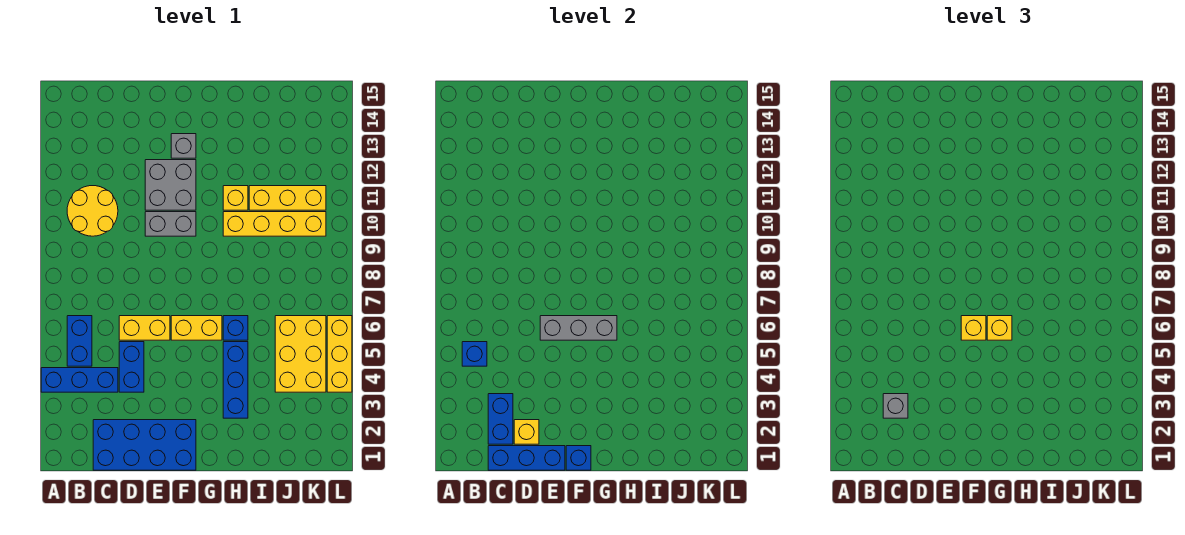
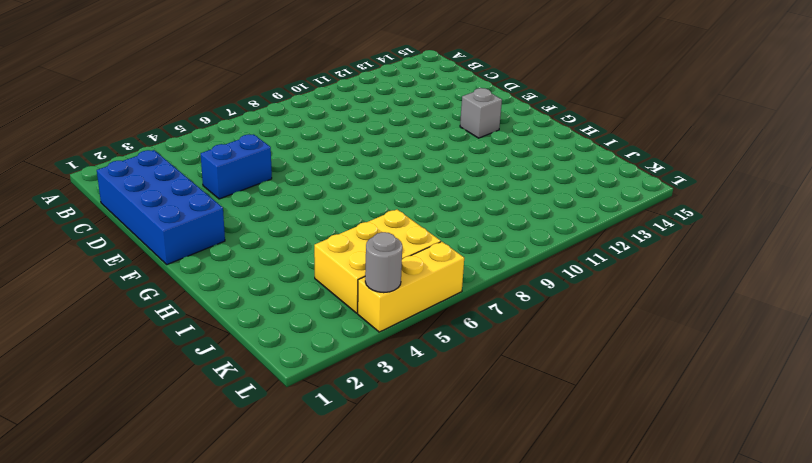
grey 1x1 round brick [365,232,402,293] -> none
none -> blue 1x3 brick [41,368,118,392]
none -> blue 1x2 brick [67,316,92,366]
none -> yellow 2x2 round brick [67,186,118,236]

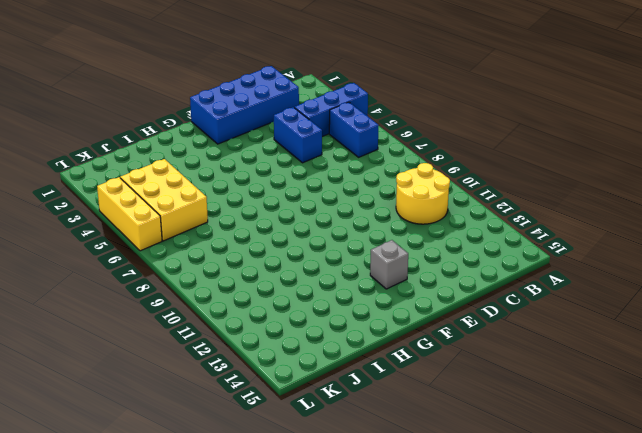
none -> yellow 1x2 brick [119,316,170,340]
none -> grey 1x2 brick [145,212,196,236]
none -> grey 2x2 brick [145,160,196,210]

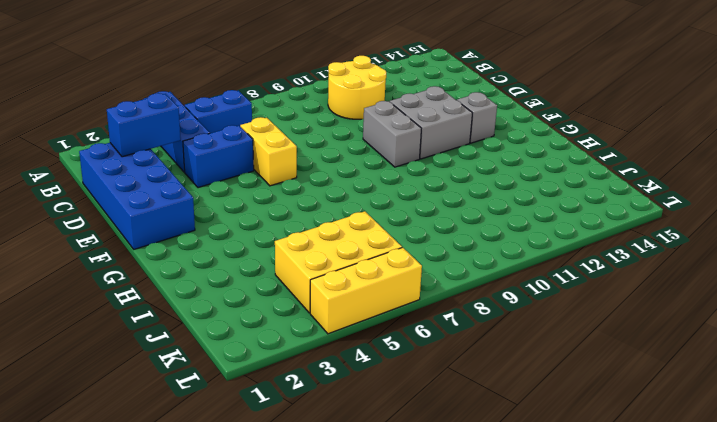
none -> yellow 1x2 brick [171,316,222,340]
none -> blue 1x3 brick [223,342,248,418]
none -> blue 1x1 brick [223,316,248,340]

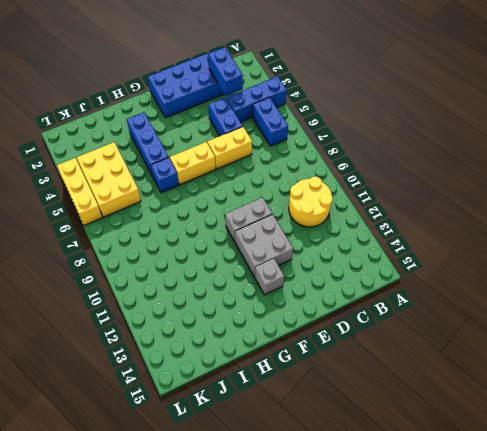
none -> yellow 1x4 brick [223,212,326,236]
none -> yellow 1x1 brick [223,186,248,210]
none -> yellow 1x3 brick [249,186,326,210]

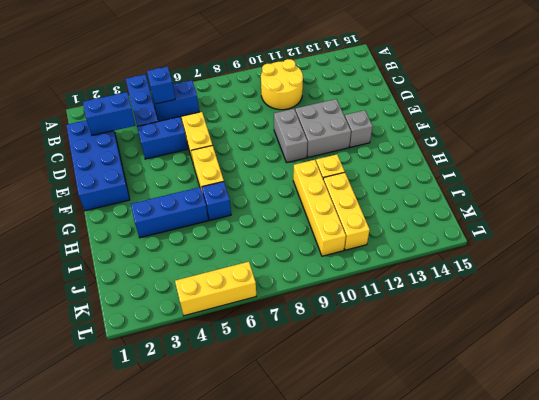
none -> yellow 2x3 brick [275,316,326,392]
none -> blue 1x3 brick [488,446,565,470]
none -> yellow 1x1 brick [514,420,539,444]

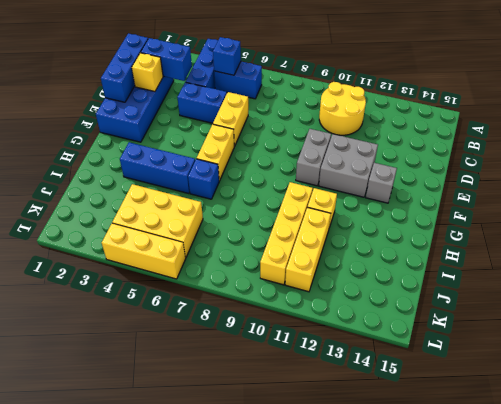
none -> grey 1x3 brick [540,316,617,340]
none -> blue 1x1 brick [566,446,591,470]
none -> grey 1x1 brick [883,394,908,418]

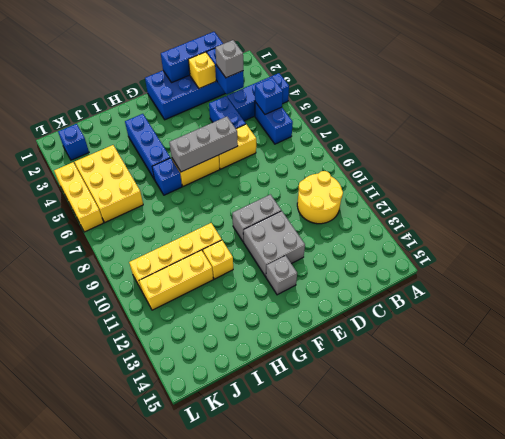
blue 1x1 brick [58,124,89,160] -> blue 1x1 brick moved to [566,446,591,470]
none -> yellow 1x1 brick [961,316,986,340]
none -> yellow 1x1 brick [987,316,1012,340]

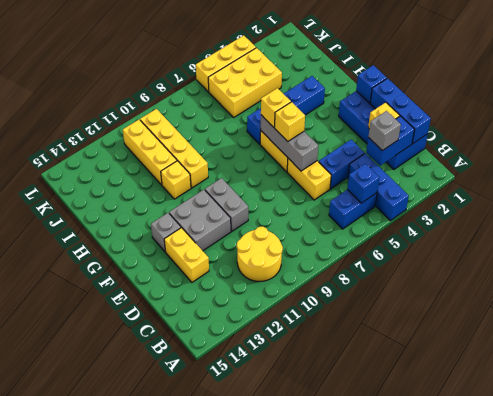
yellow 1x2 brick [164,228,209,282] -> none

